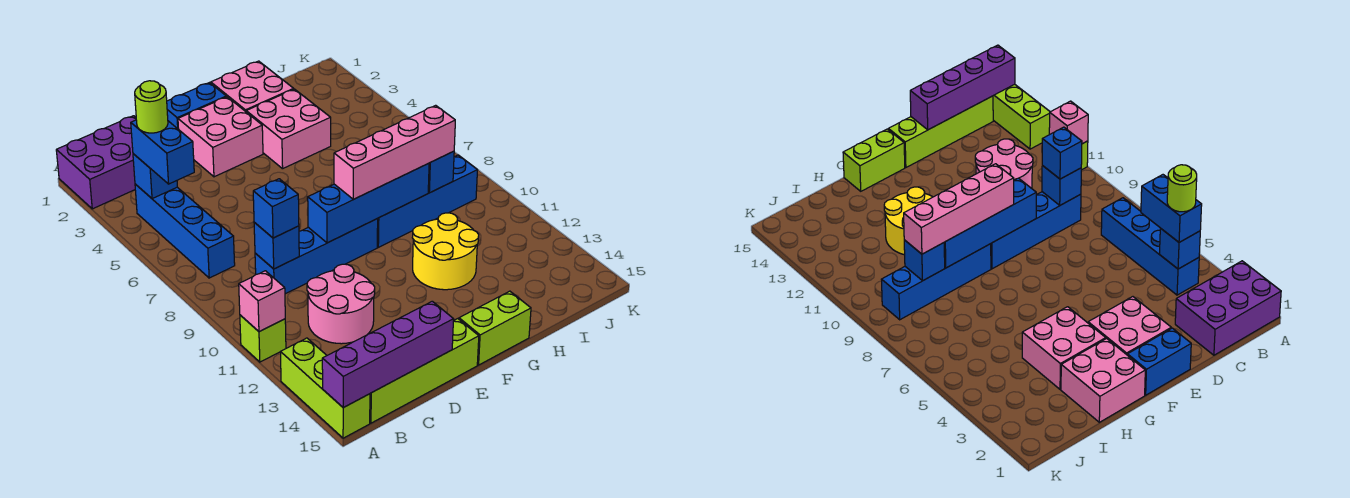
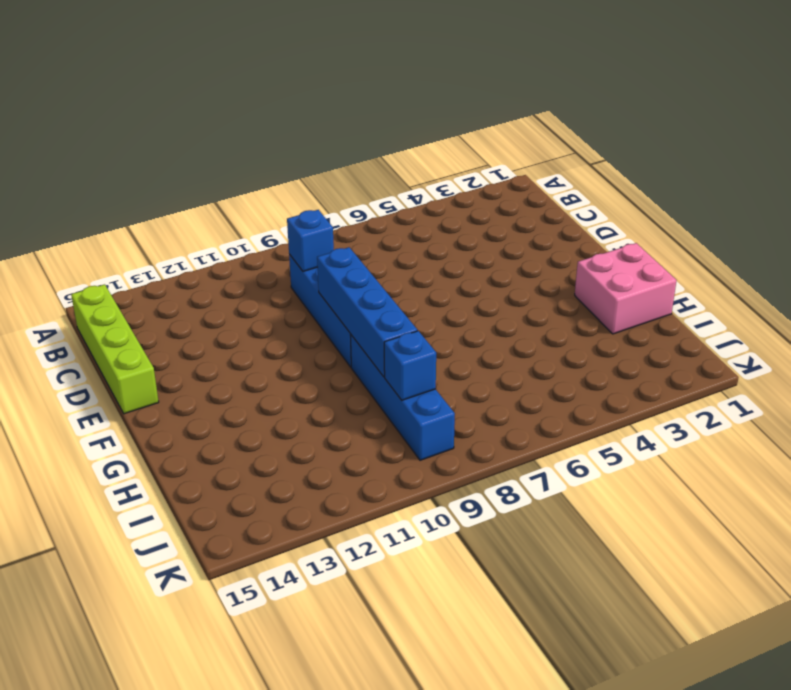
none -> purple 2x3 brick [56,116,136,209]
none -> lime 1x1 brick [240,315,286,362]
none -> lime 1x3 brick [280,338,370,438]

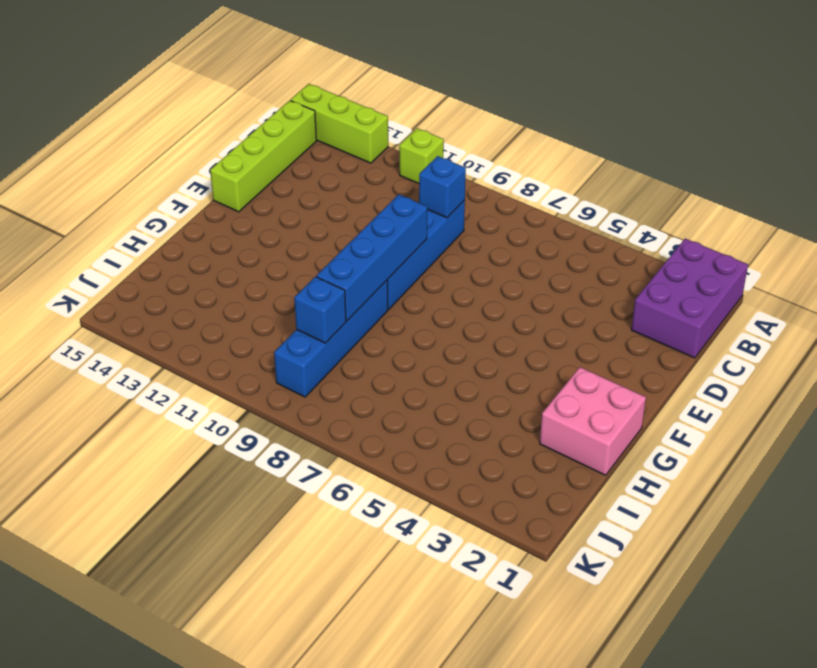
none -> blue 1x4 brick [135,184,235,278]
none -> pink 2x2 round brick [307,264,375,344]
none -> blue 1x2 brick [167,83,226,129]

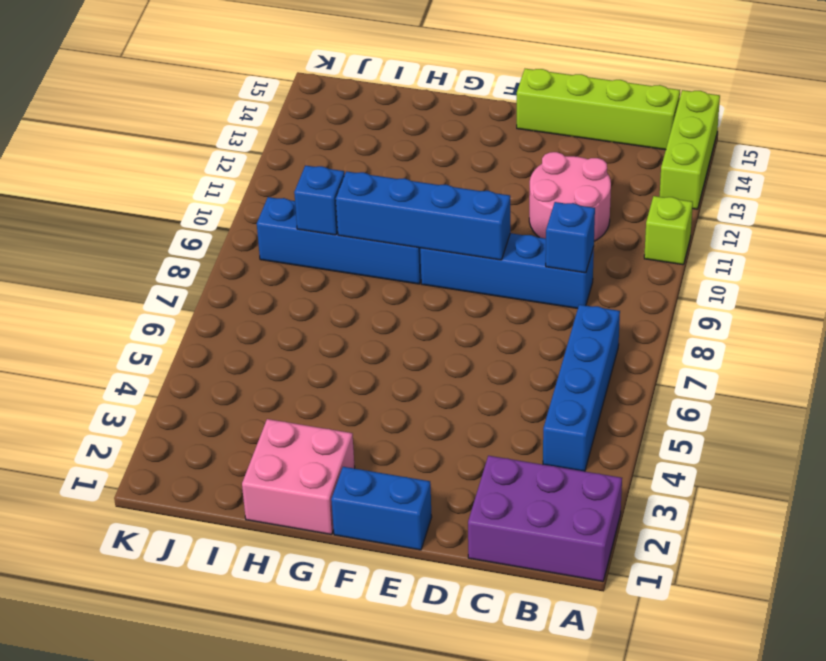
none -> pink 2x2 brick [178,97,263,177]
none -> lime 1x2 brick [459,291,531,365]
none -> pink 2x2 brick [246,89,331,169]

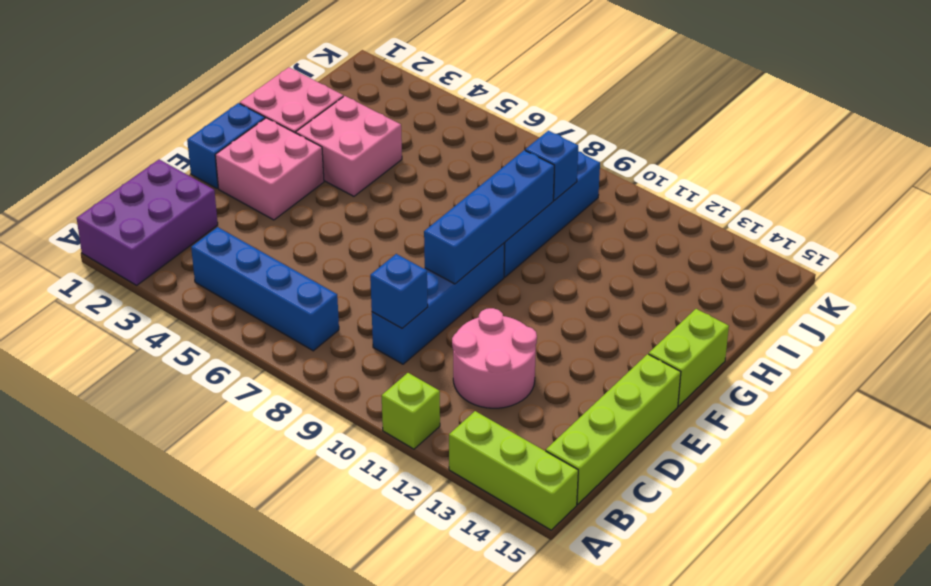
none -> yellow 2x2 round brick [412,213,479,290]
none -> pink 1x1 brick [239,271,285,332]
none -> purple 1x4 brick [322,301,454,408]

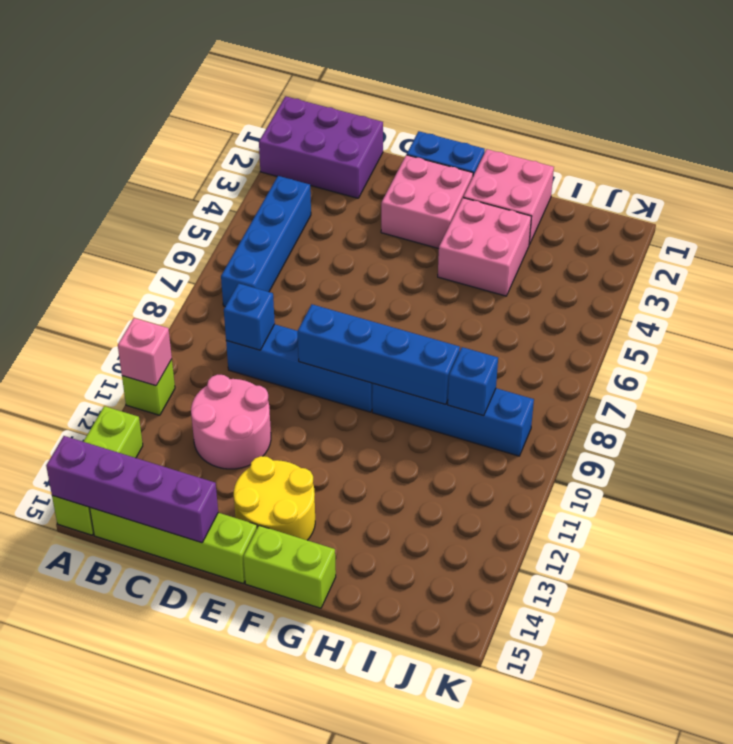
yellow 2x2 round brick [234,456,315,540] -> yellow 2x2 round brick moved to [412,213,479,290]
none -> blue 1x1 brick [133,154,177,199]
none -> blue 1x2 brick [131,120,194,184]
none -> blue 1x1 brick [253,179,299,238]

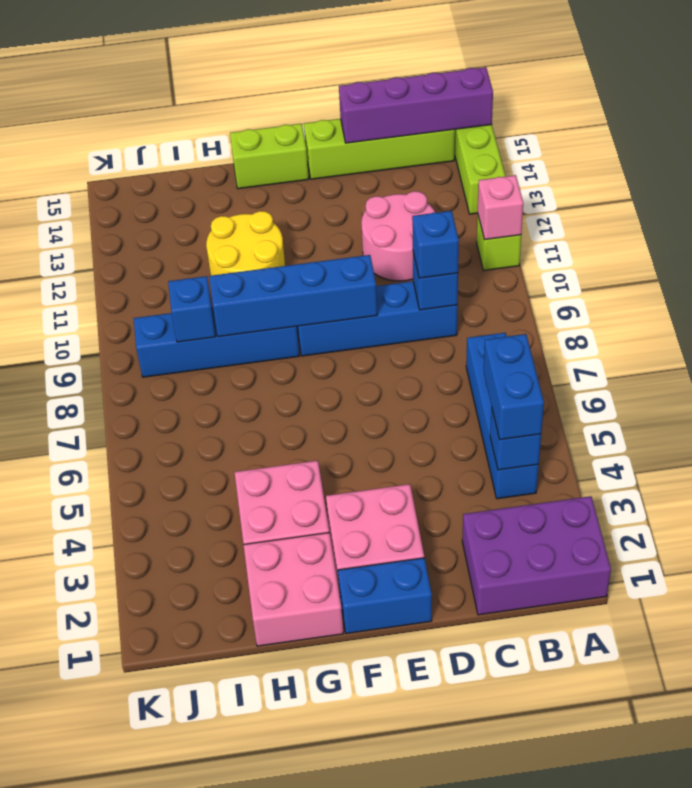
none -> pink 1x4 brick [334,105,455,199]
none -> lime 1x1 round brick [135,81,168,133]

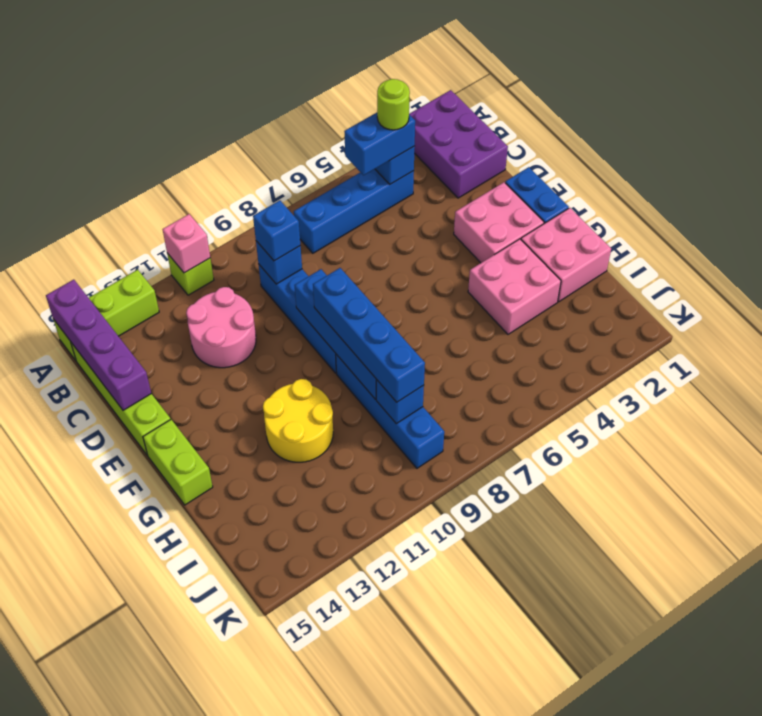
blue 1x4 brick [313,268,425,402] -> pink 1x4 brick [334,105,455,199]

